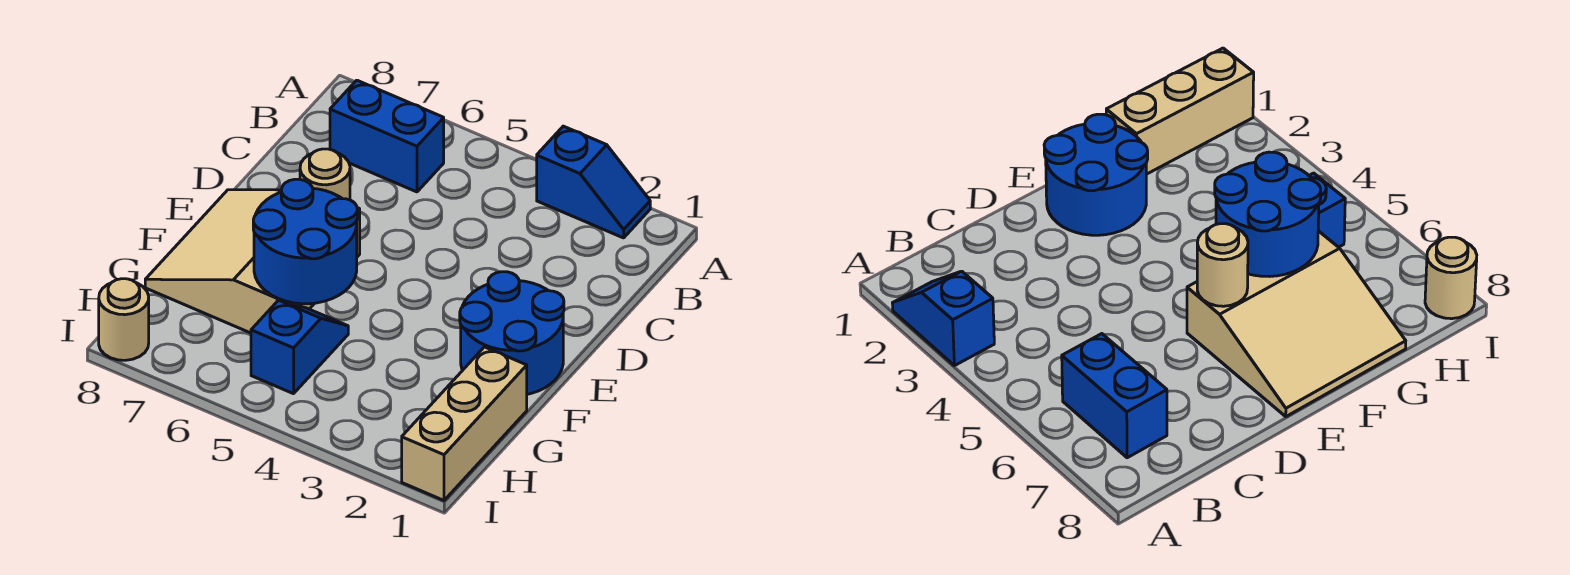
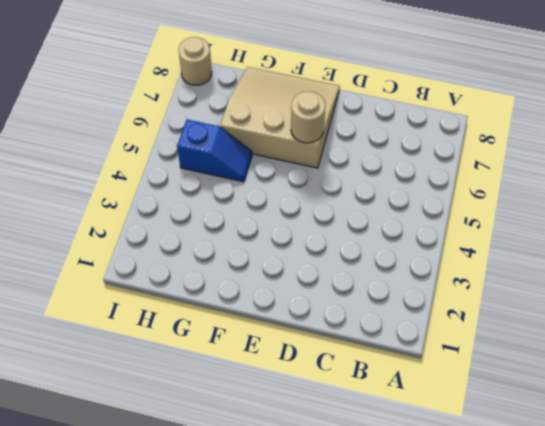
none -> blue 1x2 slope [537,126,650,238]
none -> blue 1x2 brick [330,80,444,192]

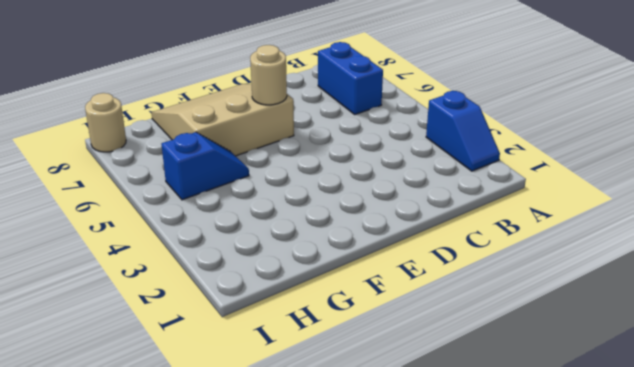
none -> blue 2x2 round brick [460,272,564,394]
none -> tan 1x3 brick [402,347,527,500]

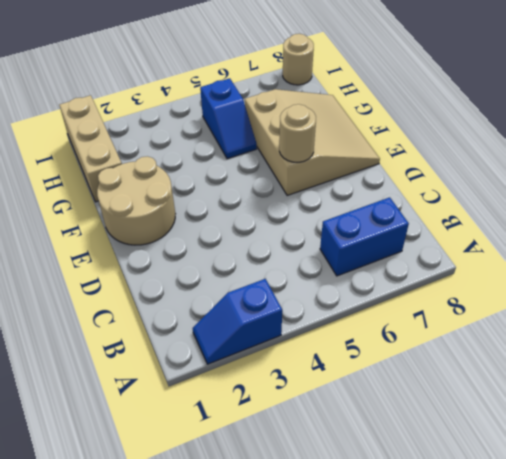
tan 2x2 round brick [97,156,175,245] -> blue 2x2 round brick [460,272,564,394]
none -> blue 2x2 round brick [253,179,358,304]

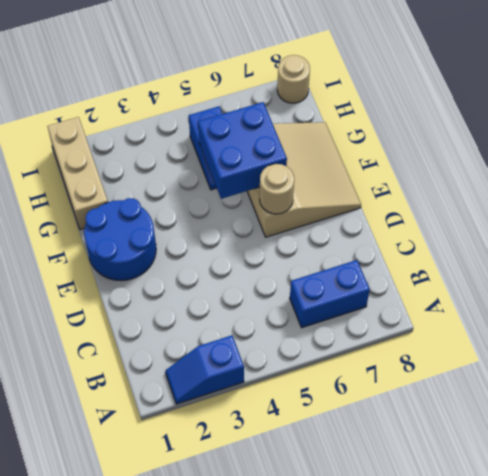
blue 2x2 brick [198,102,287,199] -> blue 2x2 round brick [253,179,358,304]

